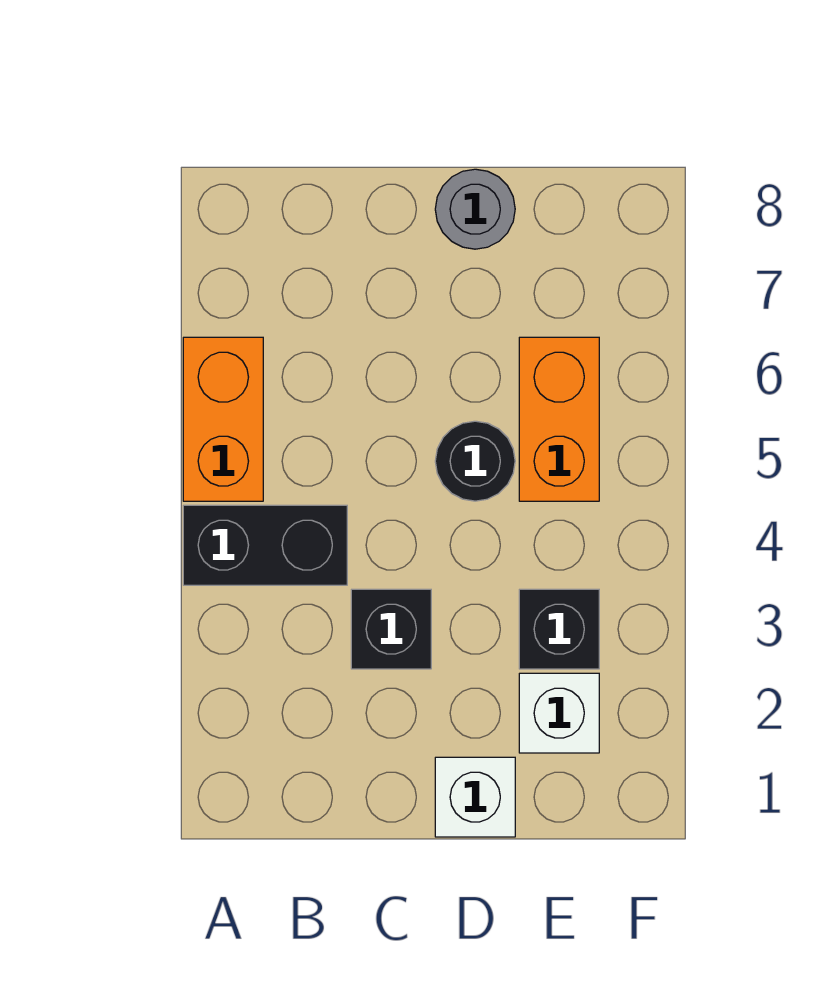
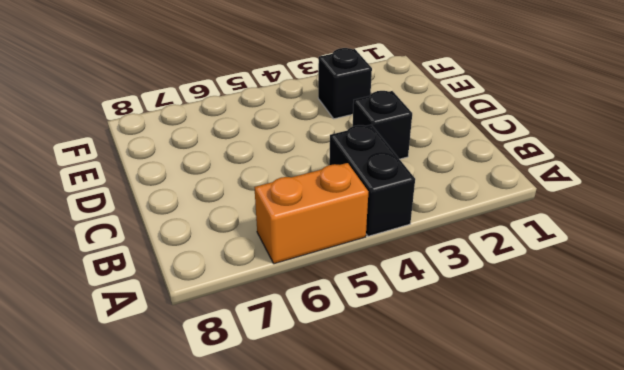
none -> white 1x1 brick [435,757,515,837]
none -> black 1x1 round brick [435,421,515,501]

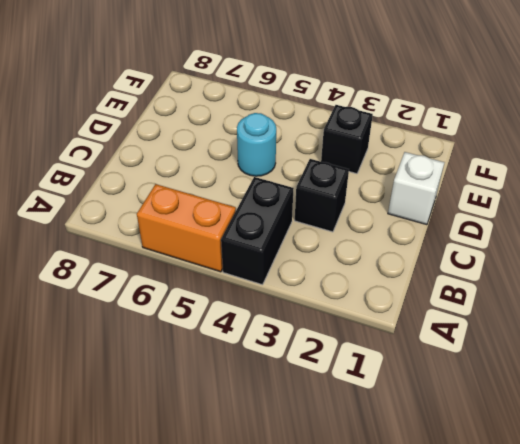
cyan 1x1 round brick [237,113,276,176] -> black 1x1 round brick [435,421,515,501]
none -> grey 1x1 round brick [435,169,515,249]
none -> white 1x1 brick [519,673,599,753]

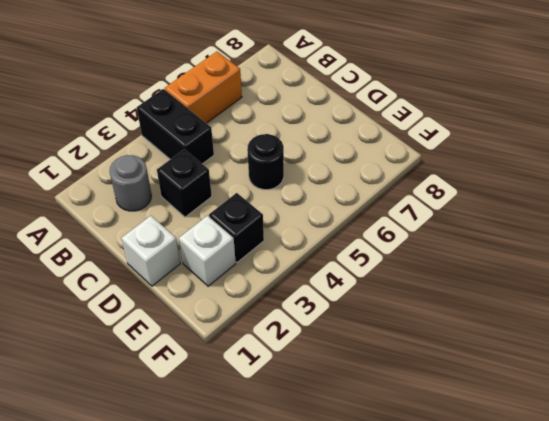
grey 1x1 round brick [110,155,151,211] -> grey 1x1 round brick moved to [435,169,515,249]
none -> orange 1x2 brick [519,337,599,501]

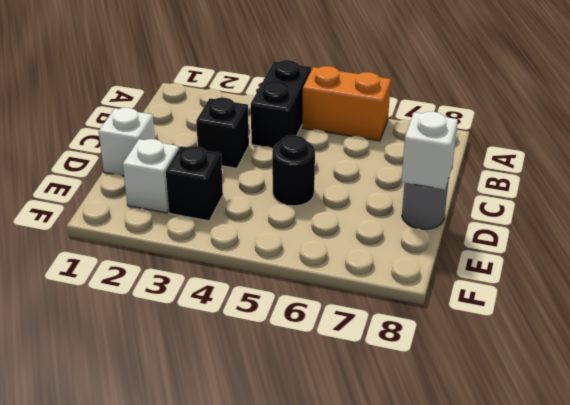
white 1x1 brick [401,112,458,190] -> none
none -> orange 1x2 brick [519,337,599,501]

